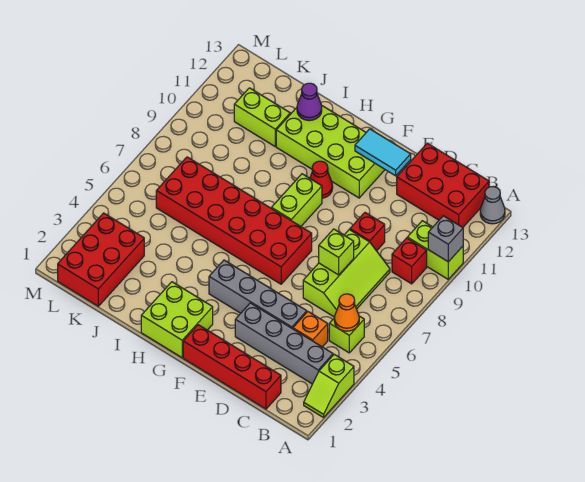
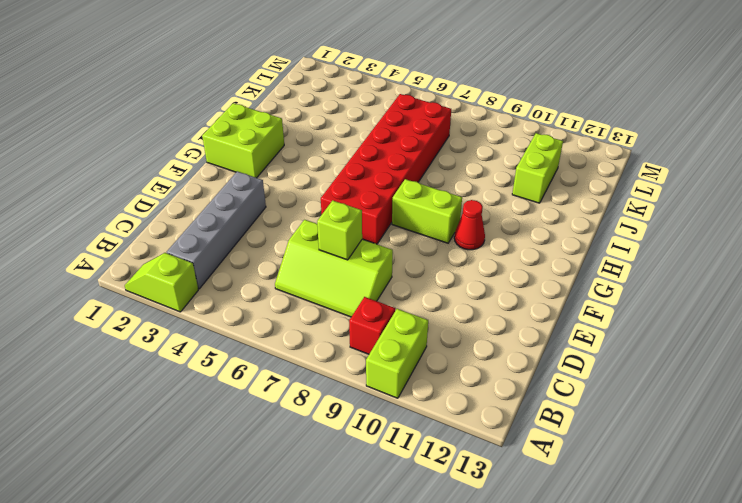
none -> grey 1x1 cone [480,187,505,224]
none -> lime 1x1 brick [329,316,364,353]
none -> red 2x3 brick [397,143,489,227]

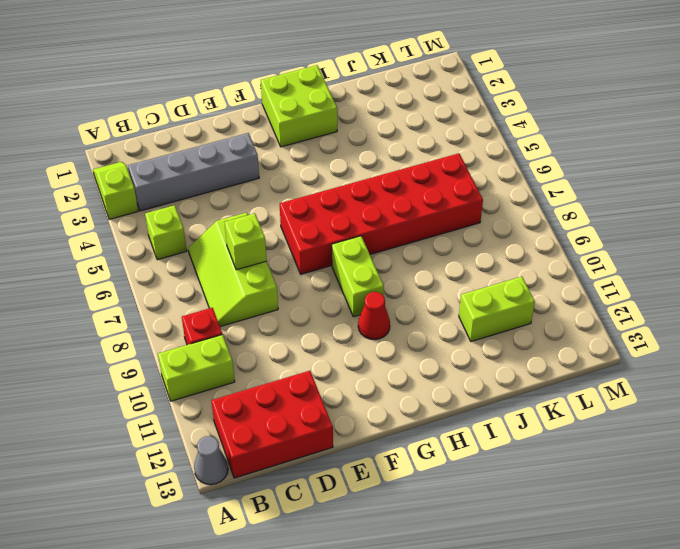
none -> red 1x4 brick [183,325,281,409]
none -> orange 1x1 brick [293,312,328,347]
none -> grey 1x4 brick [209,260,307,329]

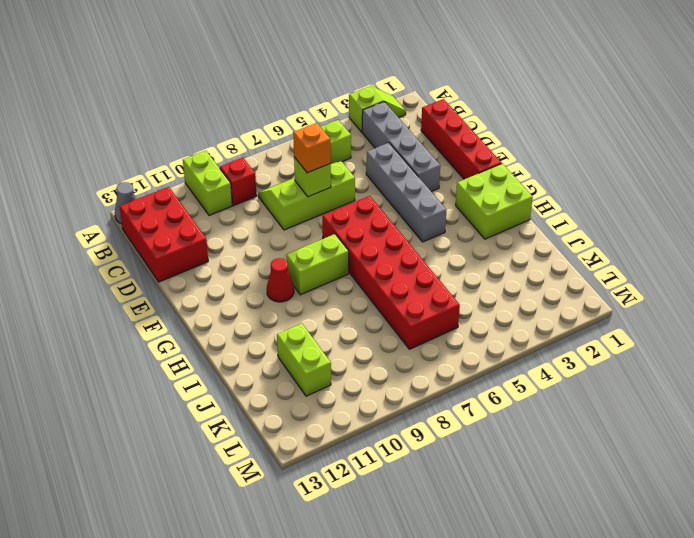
orange 1x1 brick [293,123,331,173] -> orange 1x1 brick moved to [293,312,328,347]
none -> red 1x1 brick [350,213,385,251]
none -> lime 2x4 brick [276,106,385,198]
none -> red 2x3 brick [58,213,144,306]

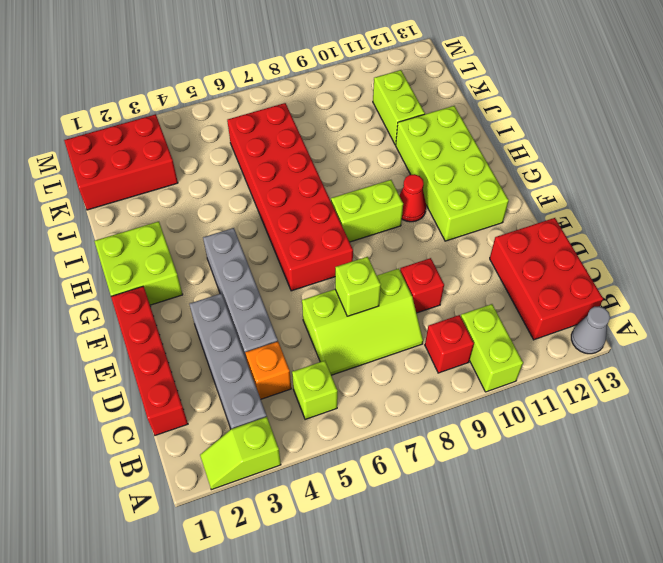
none -> grey 1x1 brick [428,216,463,262]
none -> orange 1x1 cone [334,294,359,331]
none -> cyan 1x2 tile [355,129,411,176]

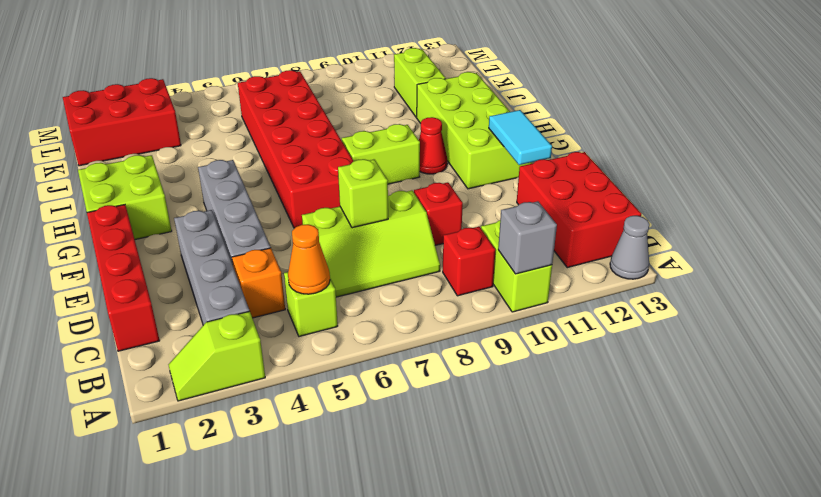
none -> purple 1x1 cone [297,83,322,121]

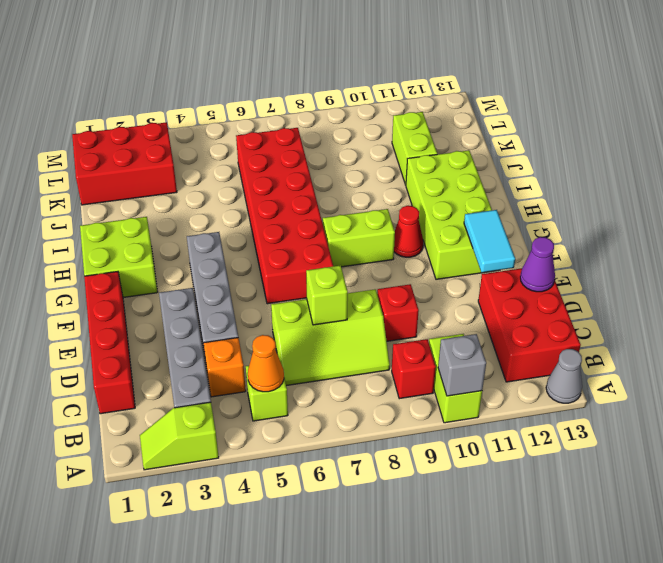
purple 1x1 cone [520,237,555,292] -> purple 1x1 cone moved to [297,83,322,121]

